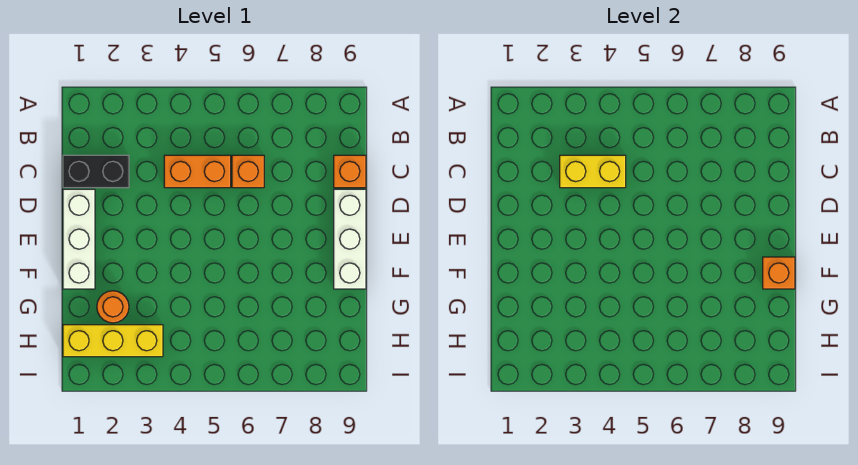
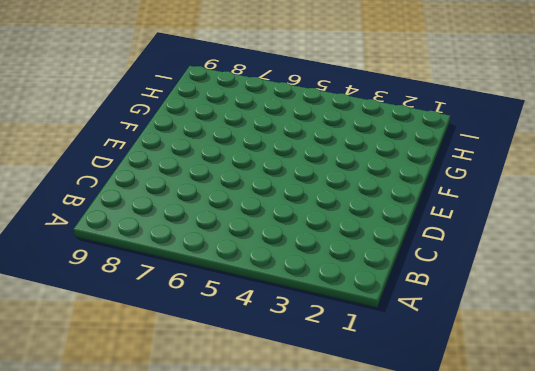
none -> black 1x2 brick [63,155,129,188]
none -> orange 1x2 brick [164,155,231,188]

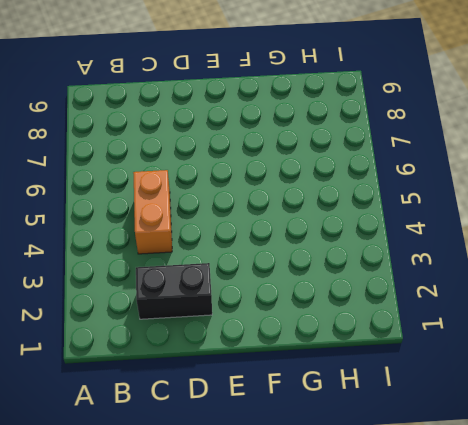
black 1x2 brick [136,263,212,319] -> black 1x2 brick turned to [63,155,129,188]
none -> orange 1x1 brick [232,155,264,188]
none -> orange 1x1 brick [334,155,366,188]

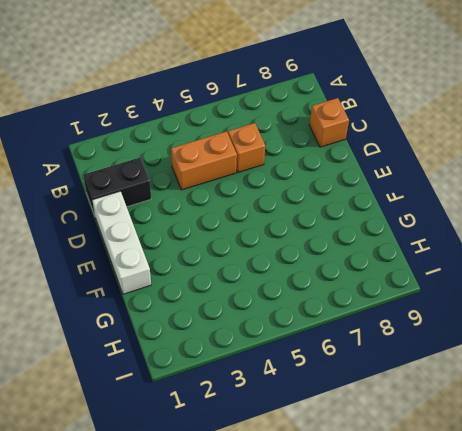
none -> white 1x3 brick [334,189,366,289]
none -> orange 1x1 round brick [97,291,129,323]

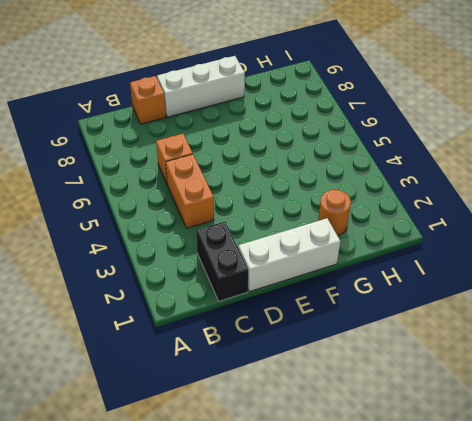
none -> yellow 1x3 brick [63,325,163,357]
none -> yellow 1x2 brick [560,155,626,188]

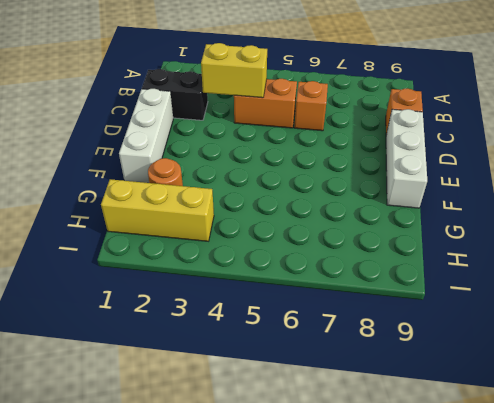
none -> orange 1x1 brick [763,257,795,289]

